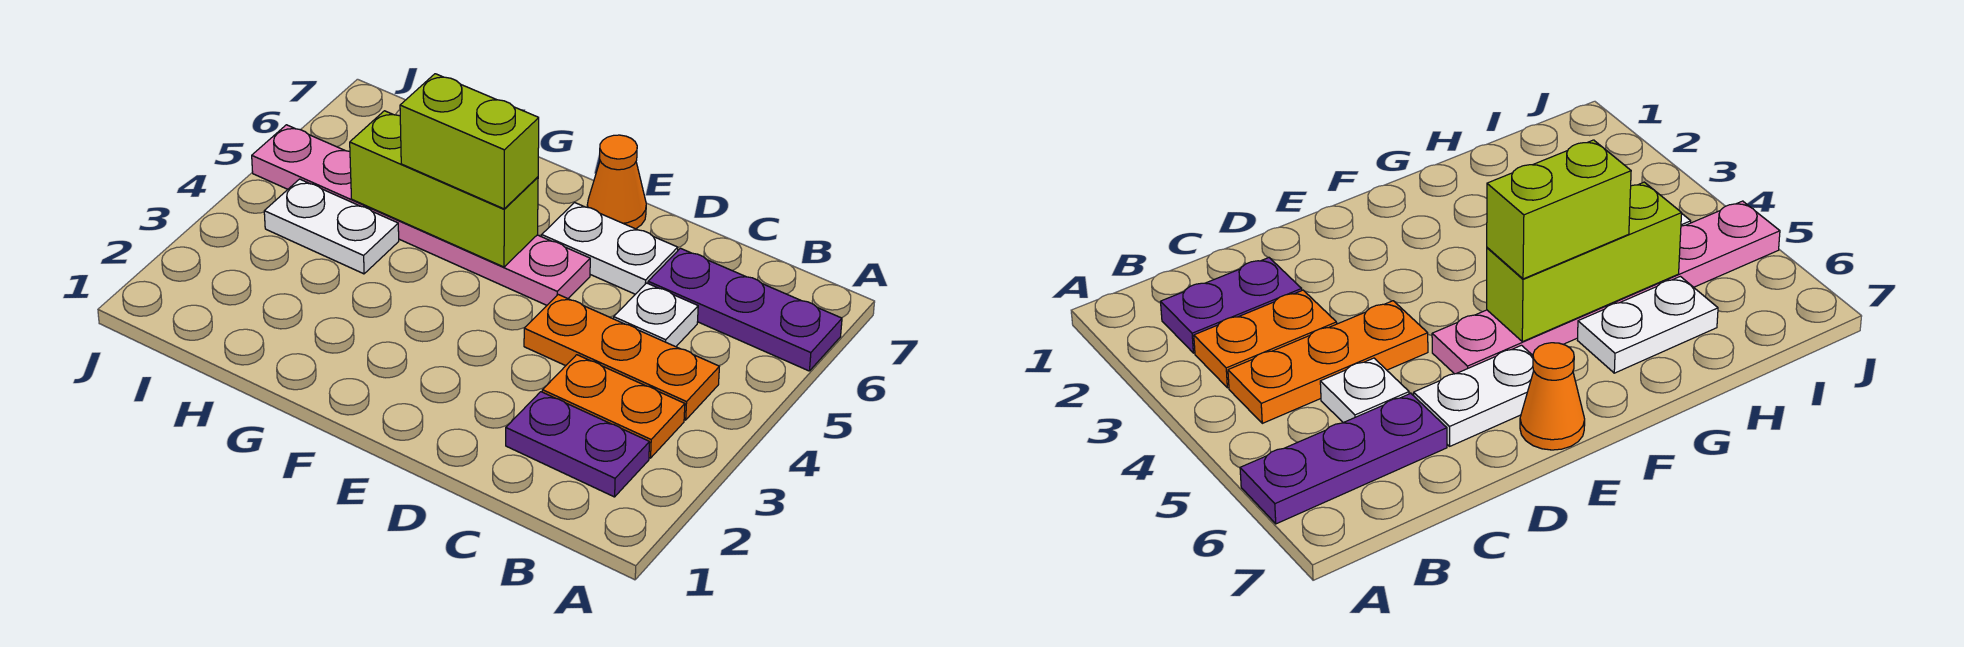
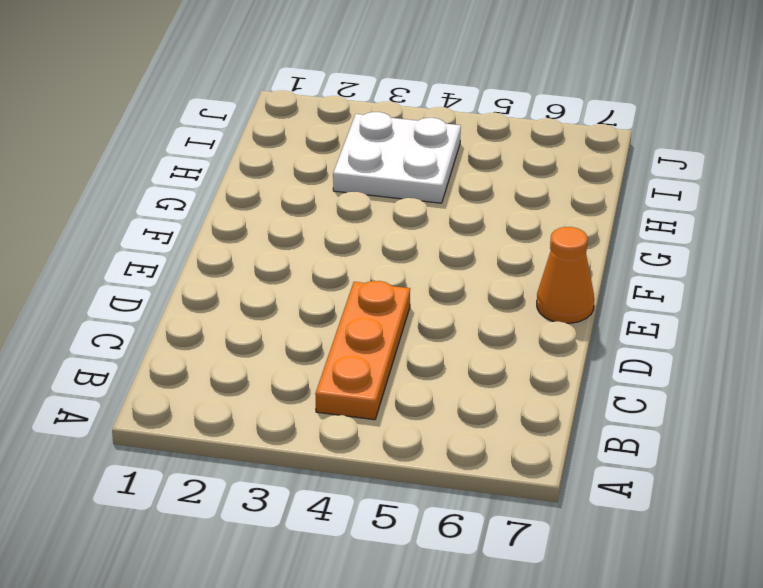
white 2x2 plate [333,112,461,203] -> white 1x2 plate [264,179,399,274]
none -> purple 1x3 plate [648,248,842,371]
none -> purple 1x2 plate [506,392,650,497]
none -> orange 1x2 plate [542,355,685,458]

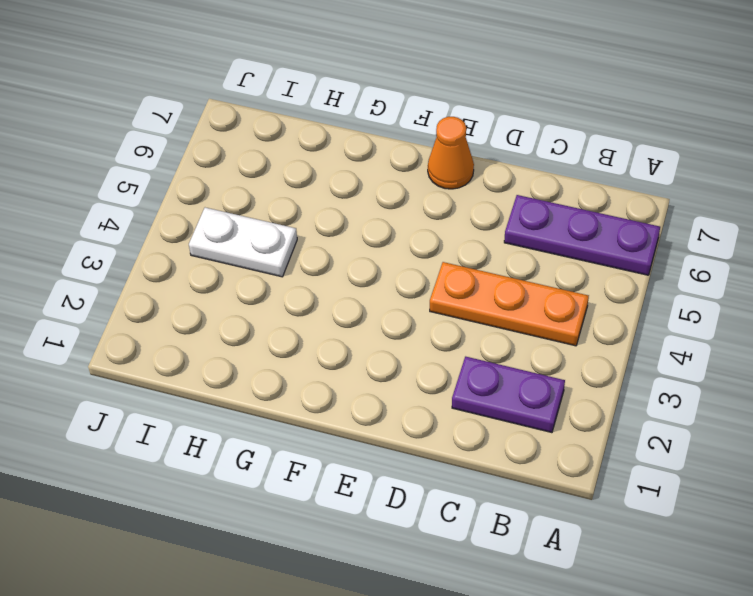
none -> orange 1x2 plate [542,355,685,458]
none -> white 1x1 plate [614,283,698,347]
none -> white 1x2 plate [542,203,678,294]

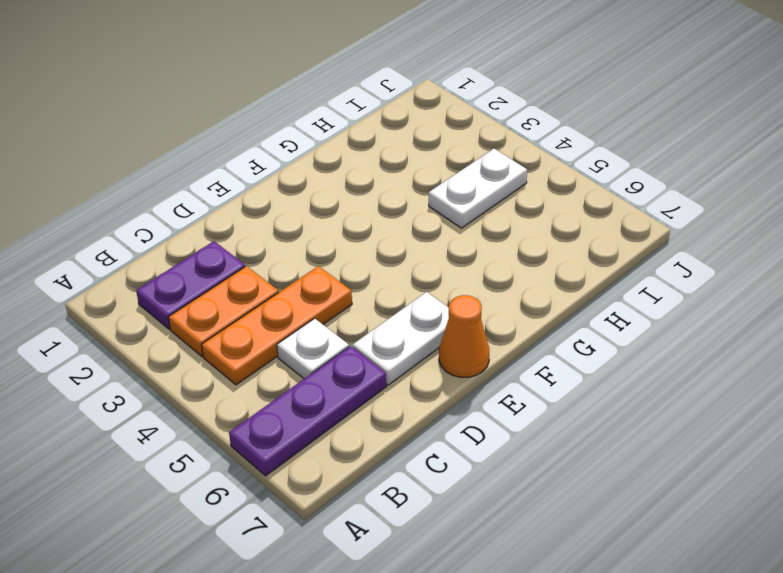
none -> pink 1x6 plate [252,125,590,305]
none -> white 1x2 plate [1578,276,1718,373]
none -> lime 1x3 brick [350,111,538,267]

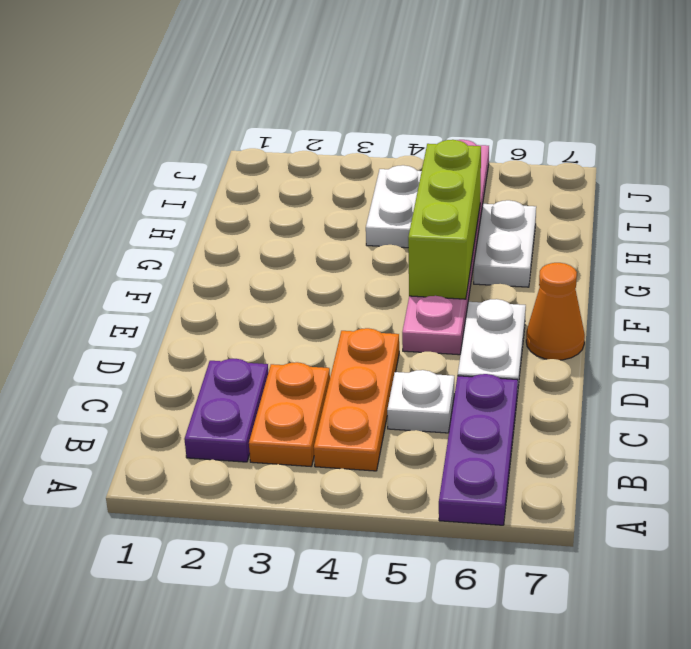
none -> lime 1x2 brick [400,74,539,209]

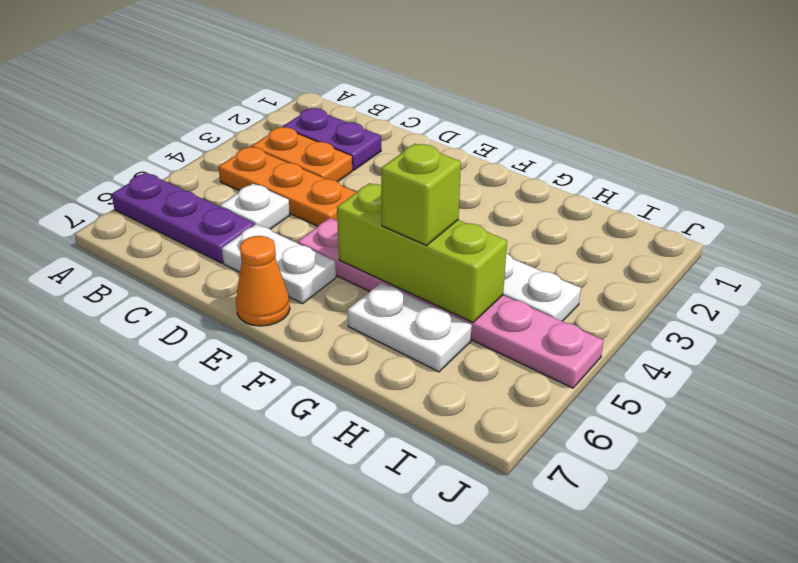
lime 1x1 brick [381,144,461,245] -> lime 1x2 brick [400,74,539,209]

